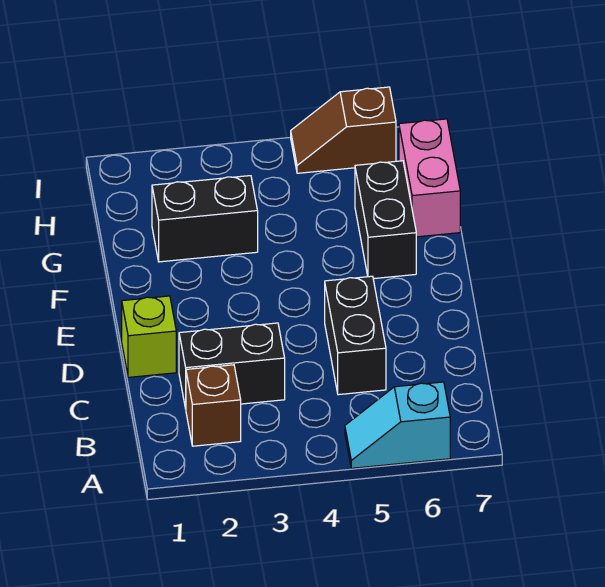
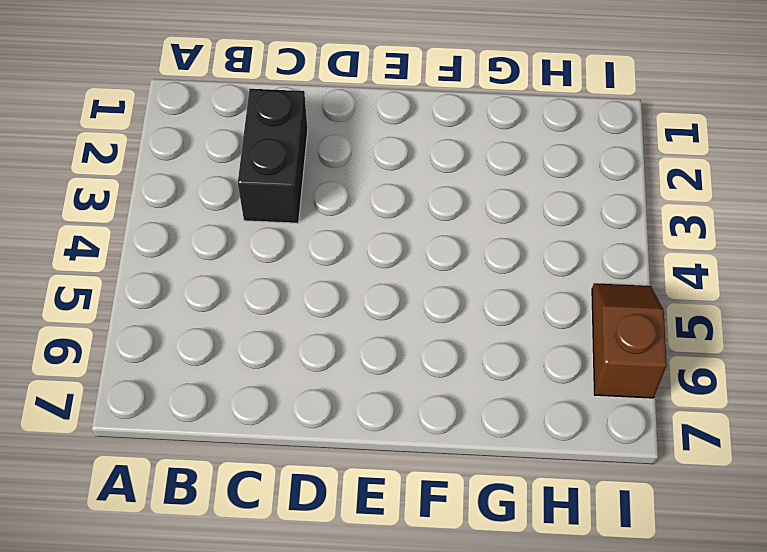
none -> cyan 1x2 slope [345,382,450,468]
none -> brown 1x1 brick [186,365,241,446]

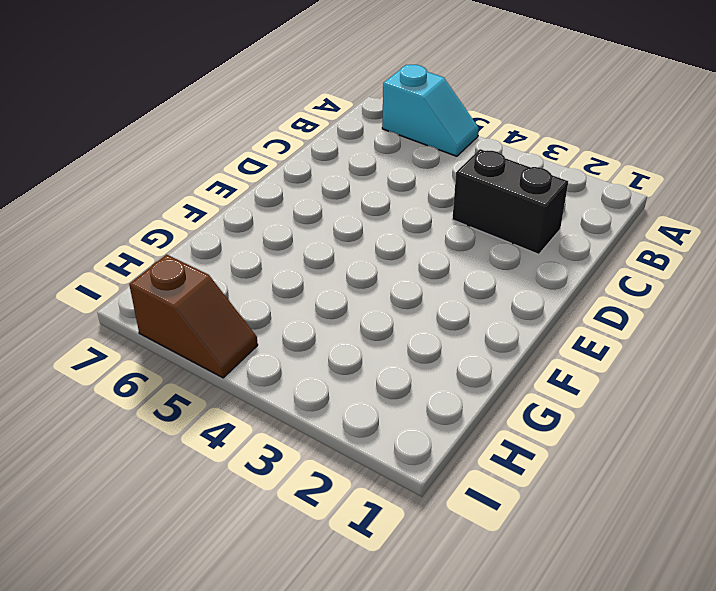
none -> brown 1x1 brick [186,365,241,446]
none -> black 1x2 brick [325,276,386,395]

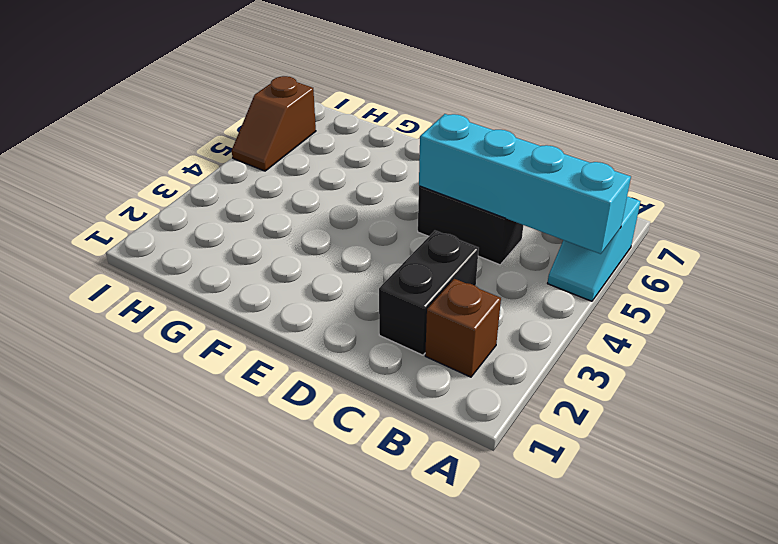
cyan 1x4 brick [419,114,631,254] -> none
none -> lime 1x1 brick [122,296,176,377]
none -> black 1x2 brick [355,161,416,279]

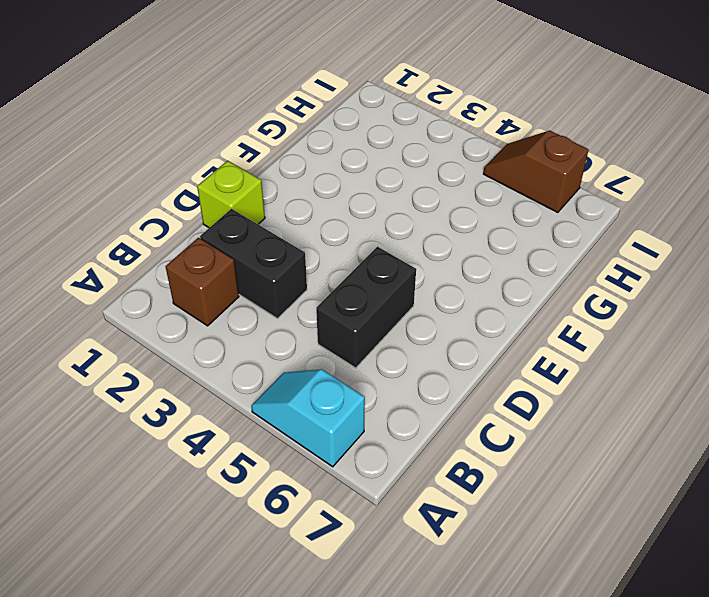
none -> black 1x2 brick [355,161,416,279]
none -> black 1x2 brick [152,176,258,262]

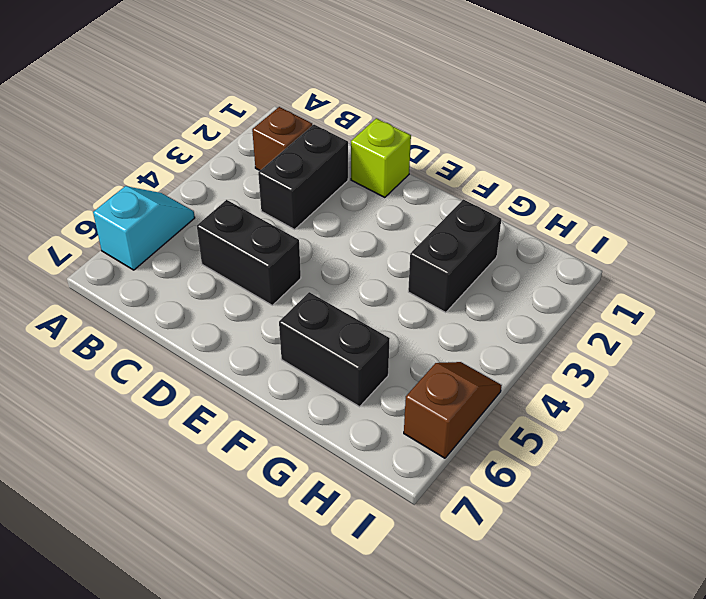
none -> pink 1x2 brick [399,119,460,237]

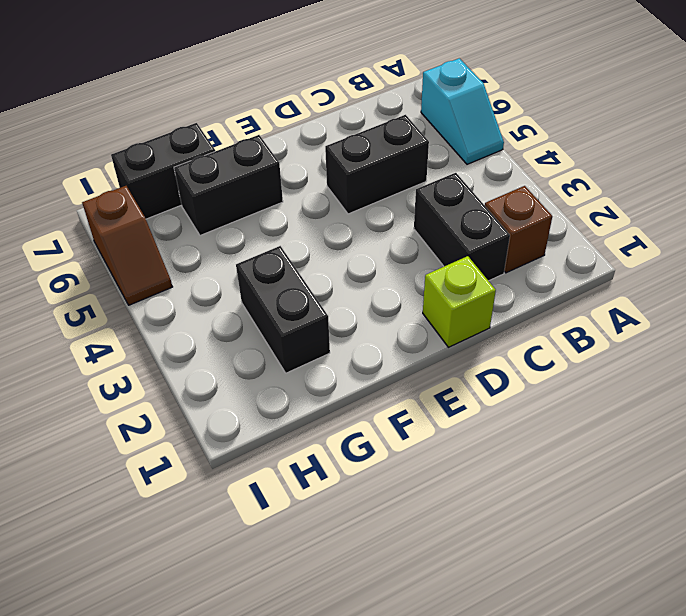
black 1x2 brick [111,123,215,219] -> pink 1x2 brick [399,119,460,237]

